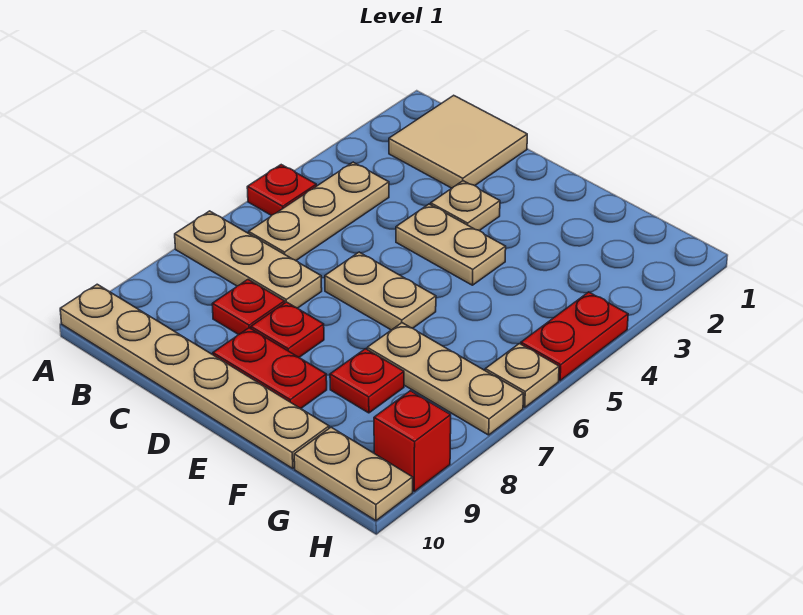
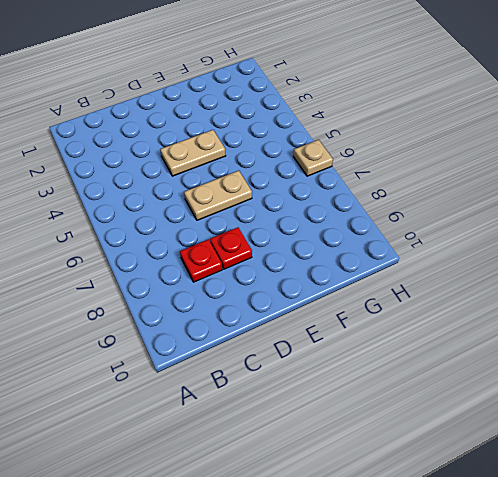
none -> red 1x1 plate [247,165,317,216]
none -> tan 1x3 plate [175,211,322,308]
none -> tan 1x6 plate [60,284,329,468]

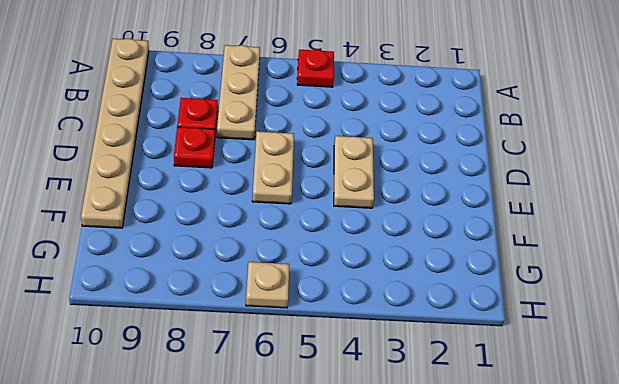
none -> tan 2x2 tile [389,95,527,188]
none -> tan 1x3 plate [249,162,389,260]
none -> tan 1x1 plate [431,181,500,231]

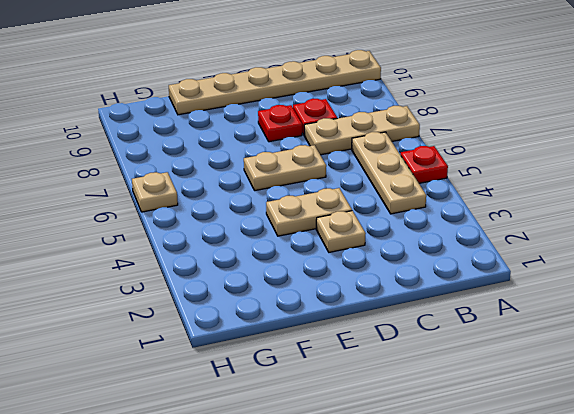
none -> tan 2x2 tile [389,95,527,188]
none -> red 1x2 plate [213,328,327,408]
none -> tan 1x3 plate [367,323,524,435]

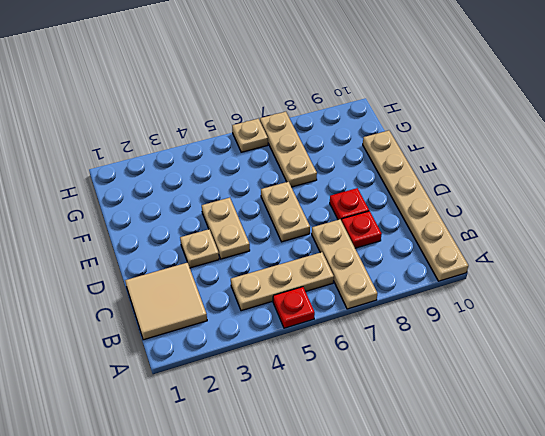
none -> red 1x2 plate [213,328,327,408]
none -> red 1x1 plate [330,349,404,413]
none -> tan 1x2 plate [294,427,413,521]

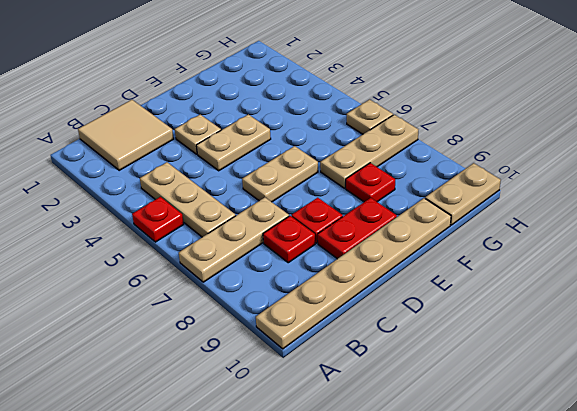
none -> red 1x2 plate [521,292,628,381]
none -> red 1x1 brick [374,391,451,491]

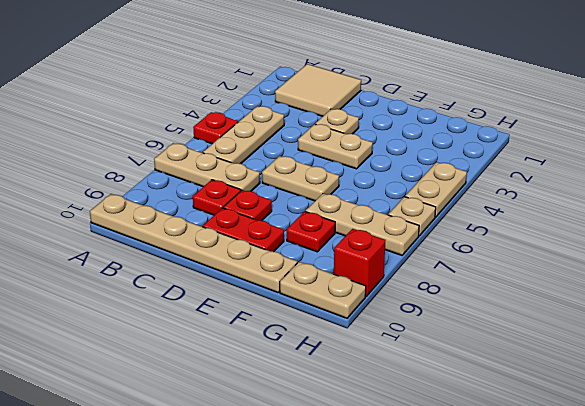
tan 1x2 plate [405,162,467,217] -> red 1x2 plate [521,292,628,381]

